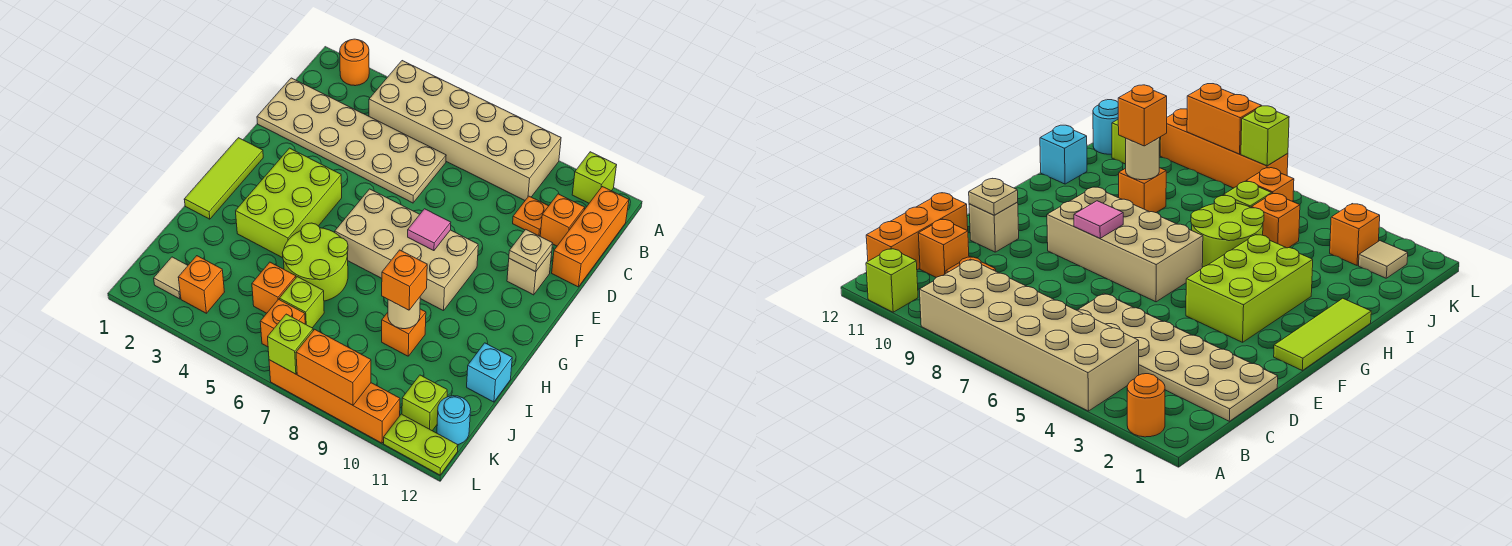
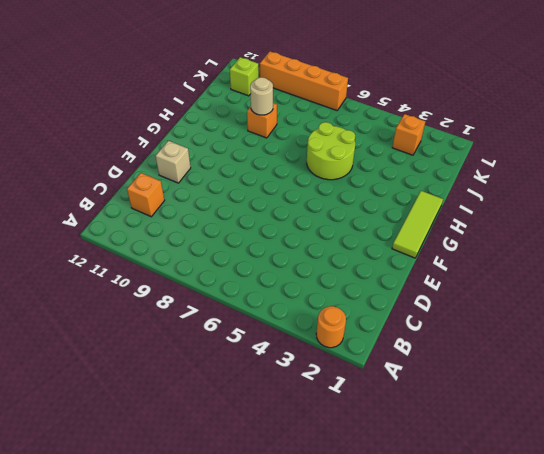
none -> tan 2x6 brick [369,61,561,200]
none -> lime 1x1 brick [572,152,617,203]
none -> orange 1x3 brick [552,187,629,287]

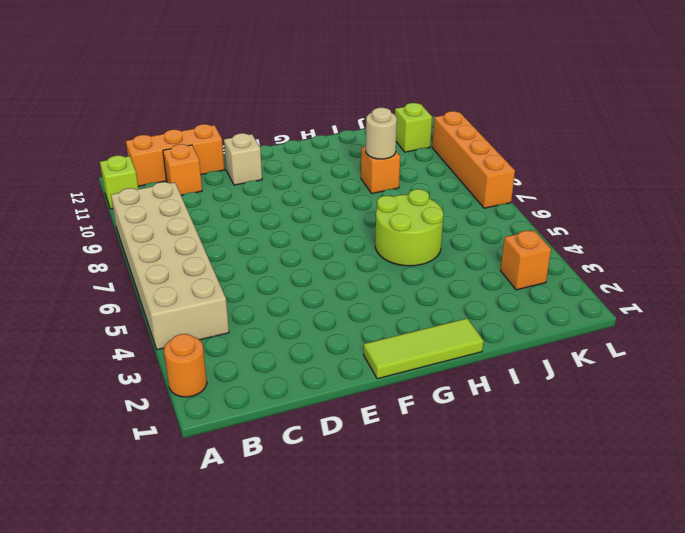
none -> tan 2x6 plate [257,78,446,203]
none -> orange 1x1 plate [513,196,548,236]
none -> lime 2x3 brick [236,148,342,258]

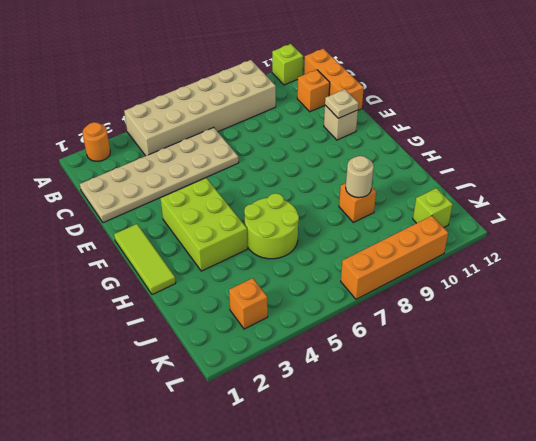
none -> orange 1x1 plate [513,196,548,236]
none -> tan 2x4 brick [335,189,478,311]
none -> cyan 1x1 brick [467,343,512,402]

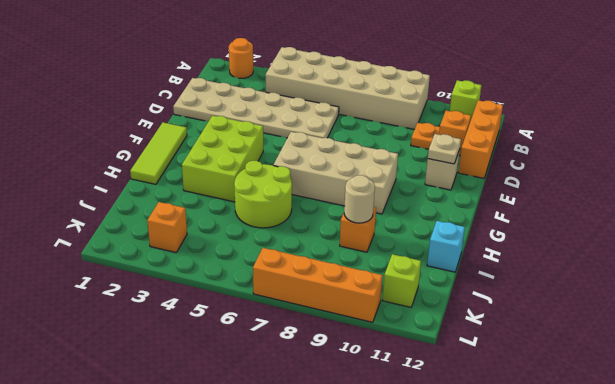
none -> orange 1x1 brick [252,262,296,313]
none -> lime 1x1 brick [279,277,324,328]
none -> tan 1x1 tile [154,257,188,299]

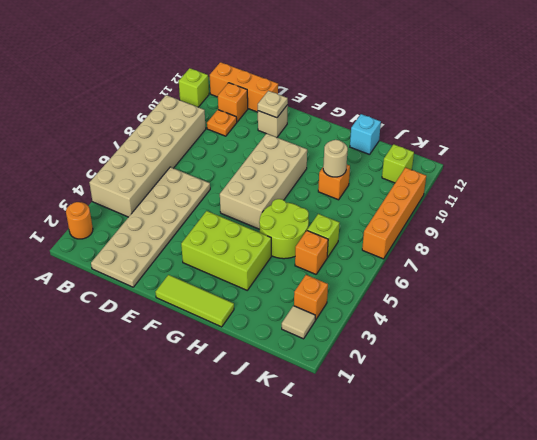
none -> orange 1x1 brick [260,299,305,347]
none -> cyan 1x1 round brick [437,396,471,445]
none -> lime 1x2 plate [384,414,458,475]

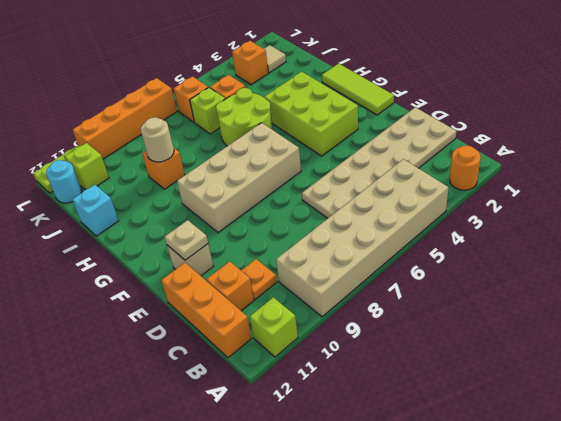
none -> pink 1x1 tile [408,209,451,251]
none -> lime 1x1 brick [268,314,313,374]
none -> orange 1x2 brick [296,329,371,405]

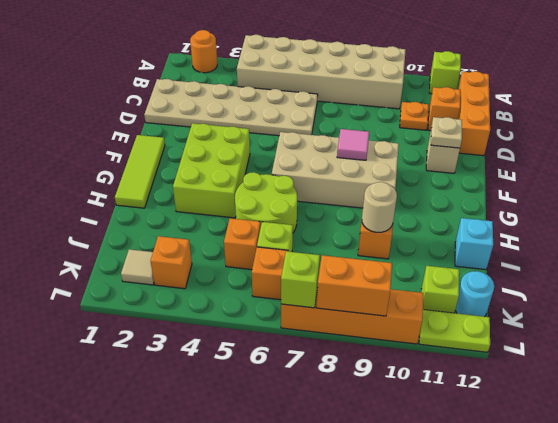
none -> orange 1x1 brick [382,250,427,310]

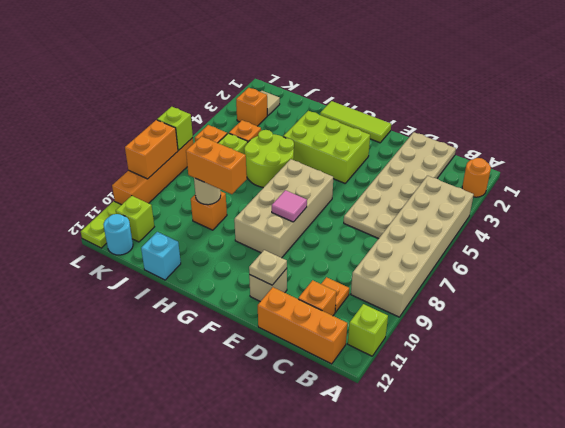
orange 1x2 brick [186,136,247,194] -> orange 1x1 brick [382,250,427,310]

